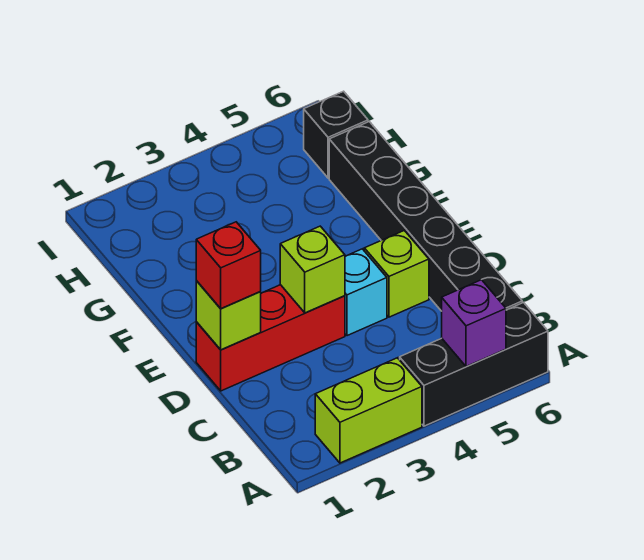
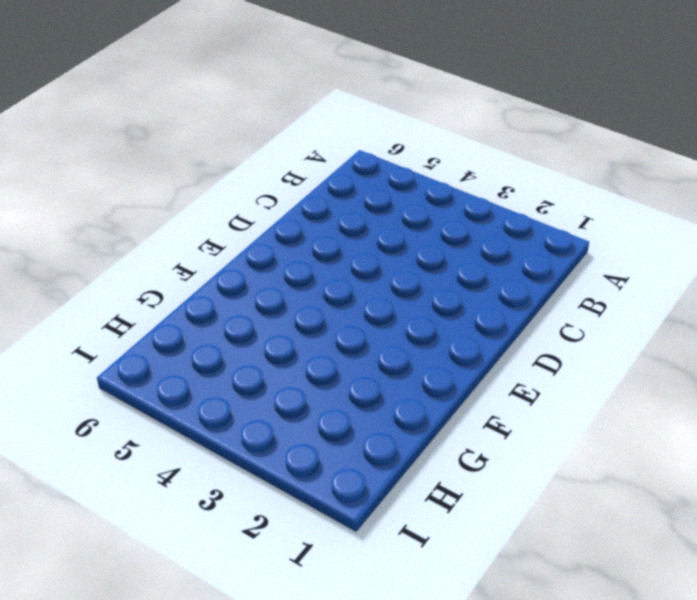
none -> lime 1x2 brick [315,358,422,463]
none -> black 1x3 brick [400,303,548,426]

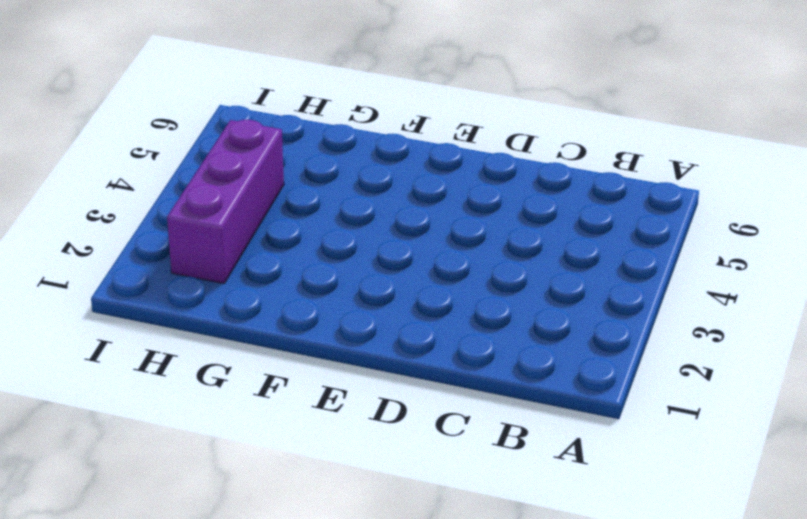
purple 1x3 brick [167,120,284,283] -> none
none -> lime 1x2 brick [315,358,422,463]
none -> black 1x3 brick [400,303,548,426]

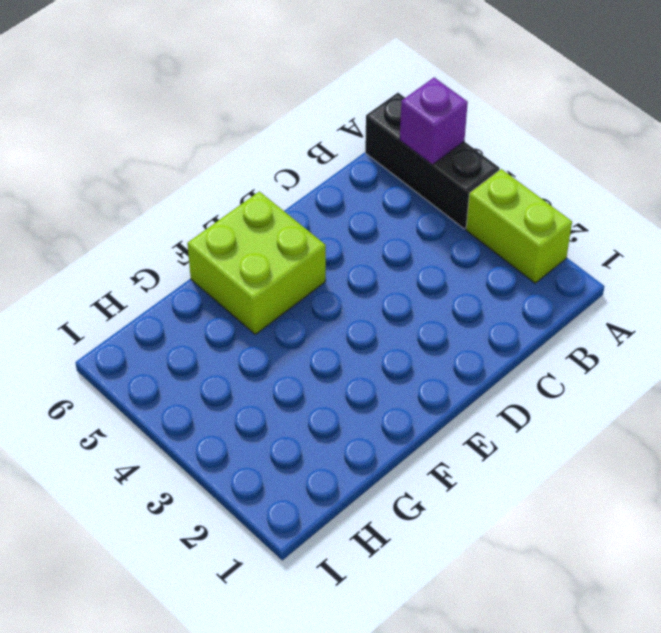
lime 2x2 brick [187,191,326,334] -> black 1x6 brick [329,122,522,311]
none -> red 1x3 brick [196,285,345,391]
none -> cyan 1x1 brick [345,249,387,336]

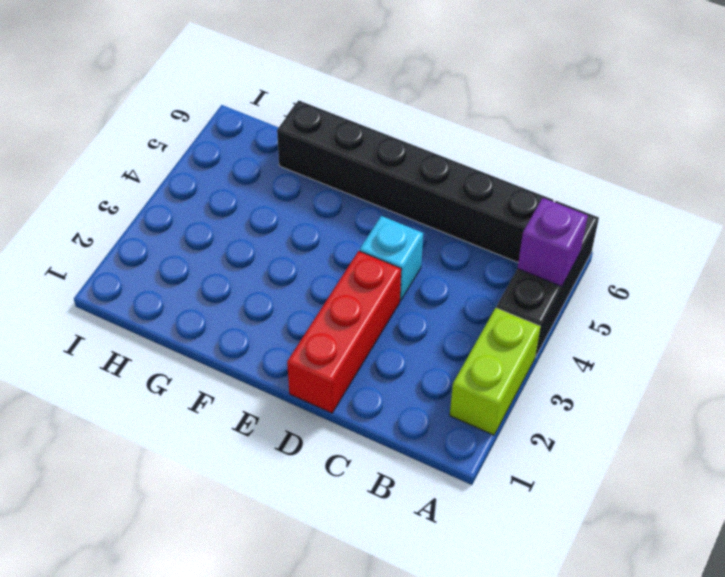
none -> lime 1x1 brick [364,230,429,317]
none -> black 1x1 brick [304,91,368,178]

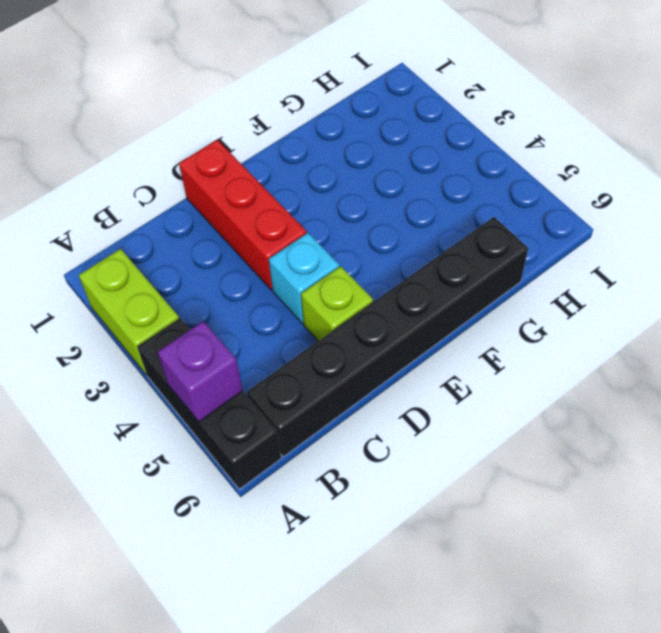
none -> black 1x1 brick [304,91,368,178]
none -> lime 1x1 brick [196,281,261,350]

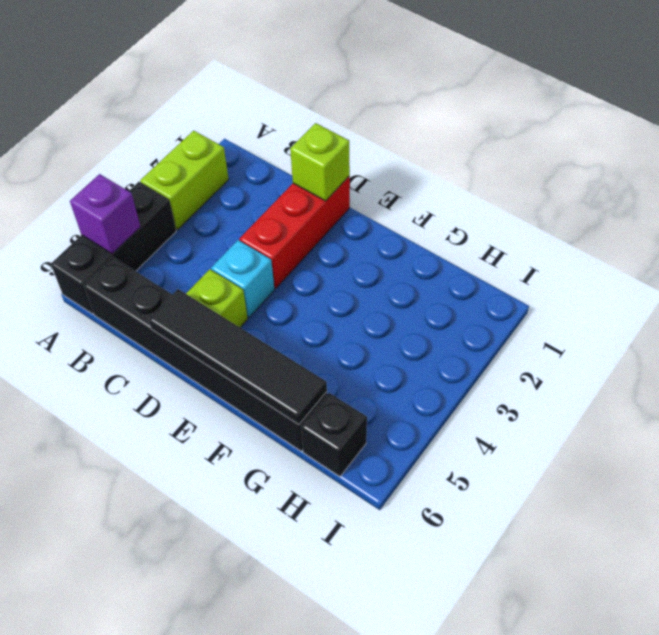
black 1x4 tile [148,289,327,425] -> none
none -> lime 1x1 brick [280,226,345,313]
none -> red 1x1 brick [196,222,261,308]

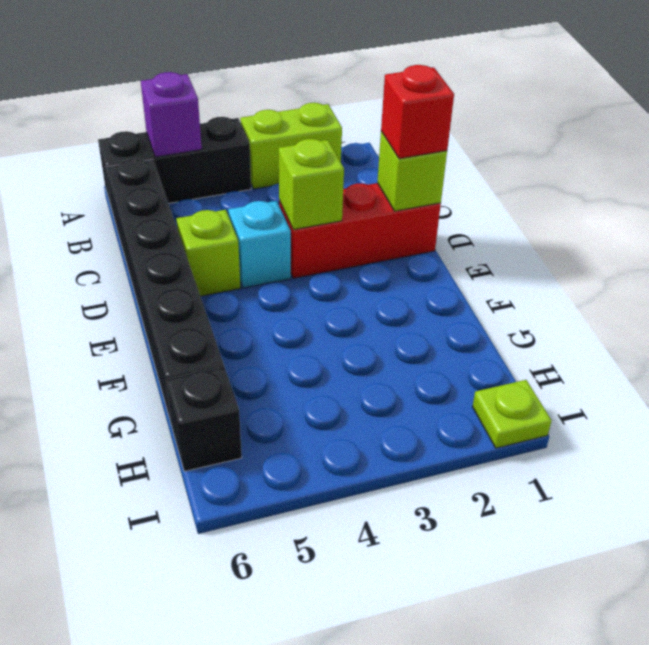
lime 1x1 plate [472,380,552,448] -> none

